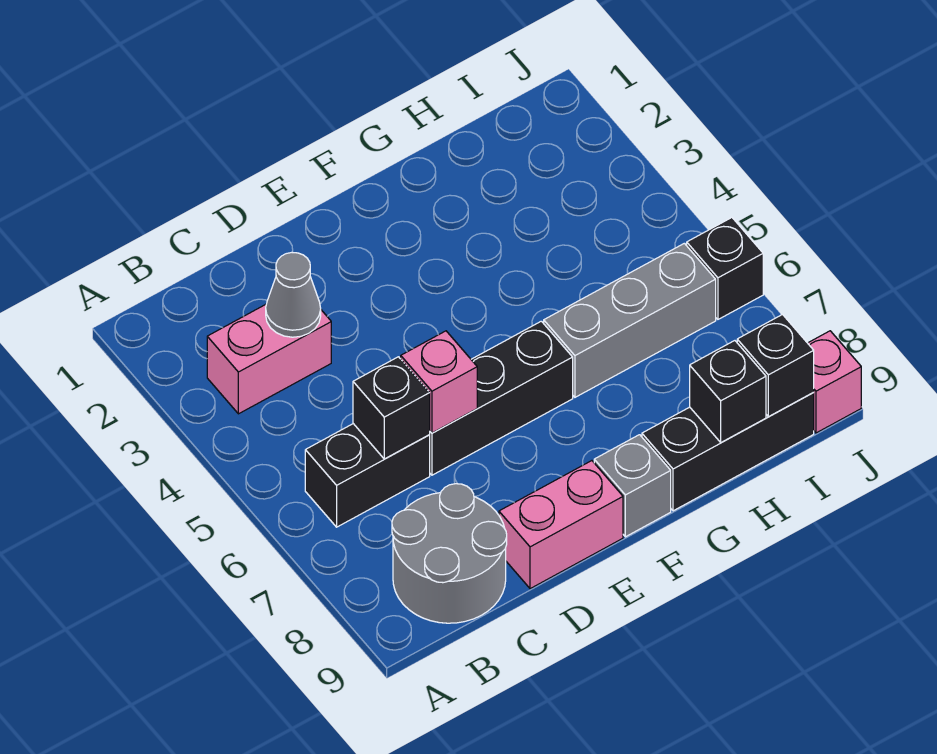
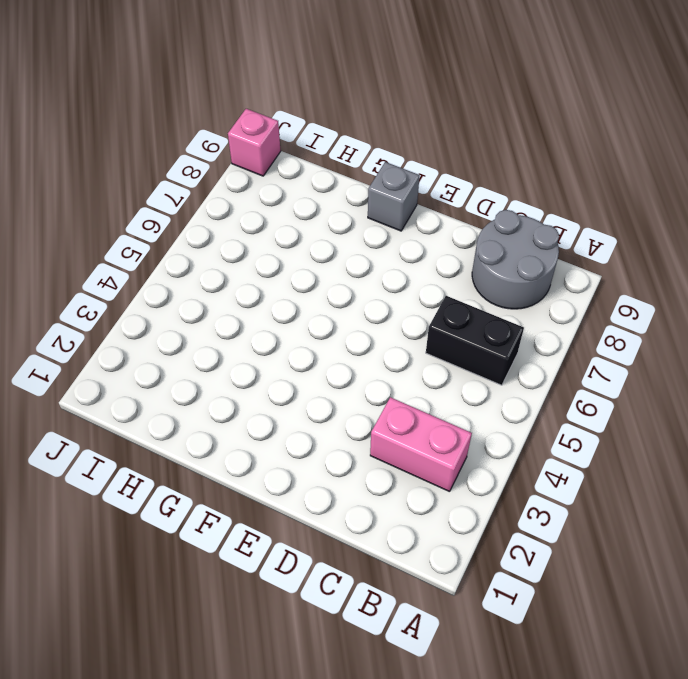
none -> black 1x3 brick [430,321,573,475]
none -> pink 1x2 brick [499,461,623,589]
none -> grey 1x3 brick [544,243,716,397]

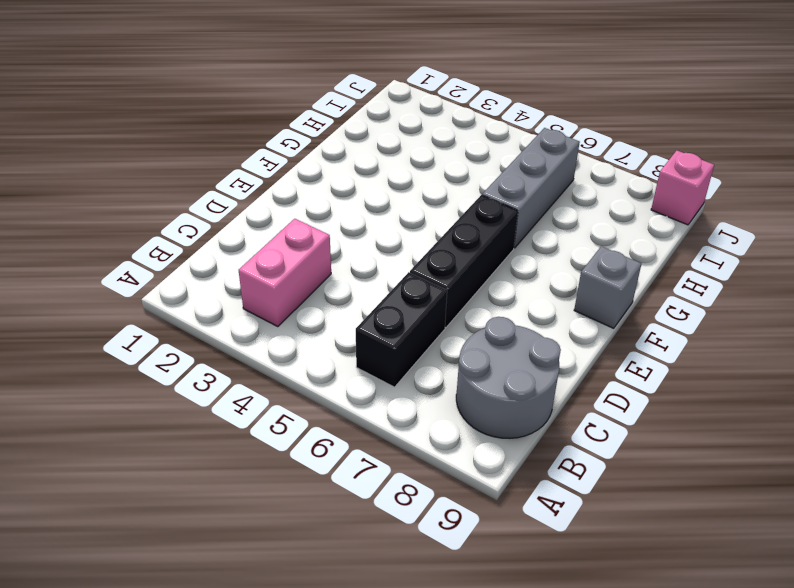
none -> pink 1x2 brick [499,461,623,589]
none -> black 1x3 brick [642,392,814,511]
none -> black 1x1 brick [687,218,763,319]

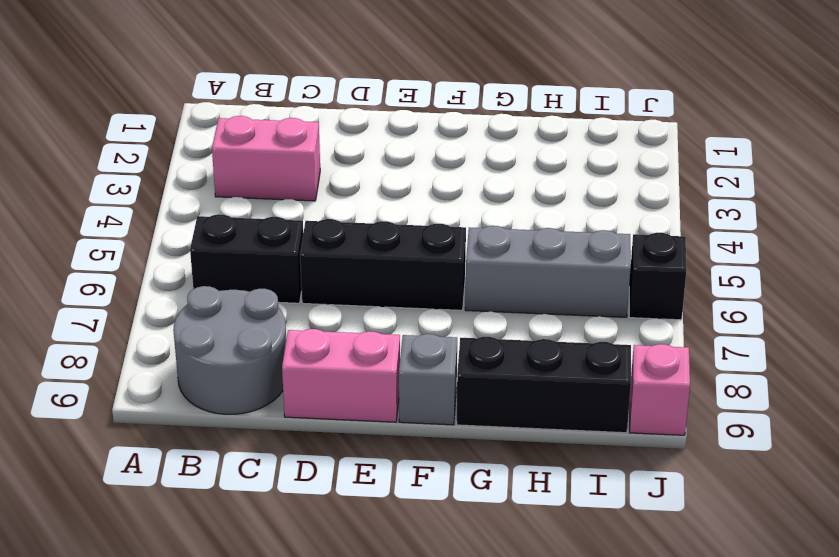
none -> grey 1x1 cone [266,252,321,337]
none -> black 1x1 brick [353,357,430,459]
none -> pink 1x1 brick [401,331,477,433]

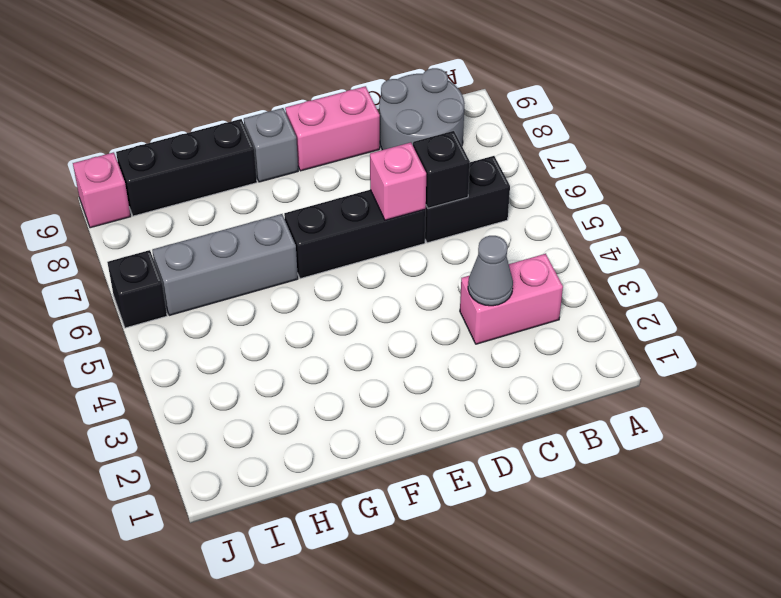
none -> black 1x1 brick [690,341,766,443]
none -> black 1x1 brick [737,315,814,417]

